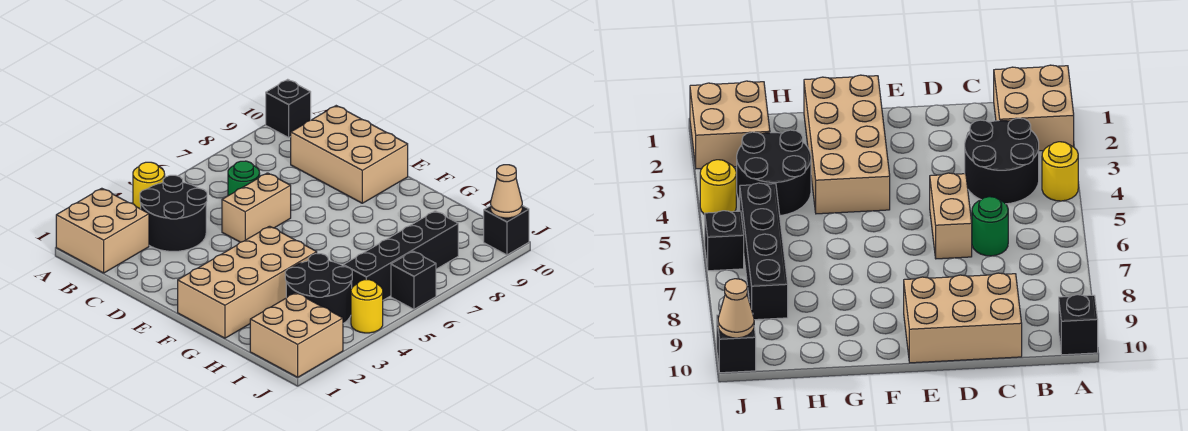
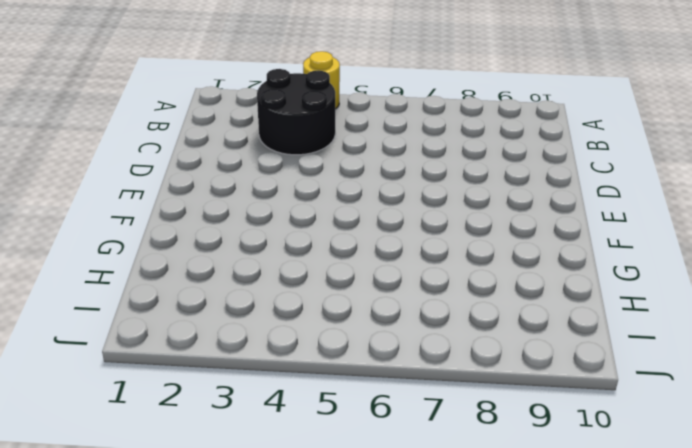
none -> tan 2x2 brick [56,188,149,273]
none -> black 1x1 brick [266,79,311,138]
none -> green 1x1 round brick [228,161,260,196]

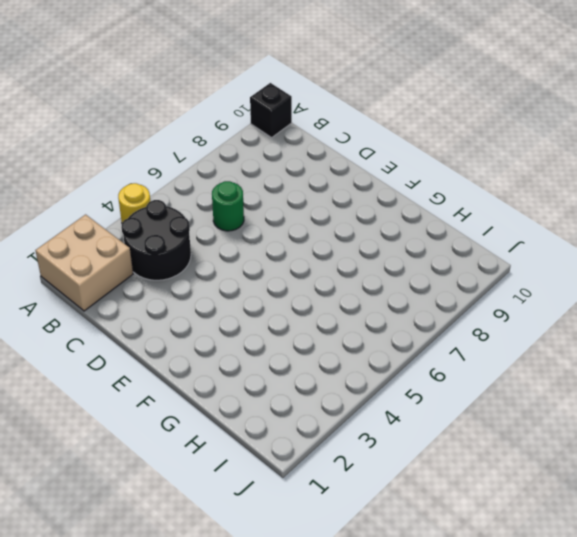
none -> tan 2x3 brick [291,106,408,203]
none -> tan 1x2 brick [222,173,291,242]
none -> tan 2x4 brick [178,226,317,338]

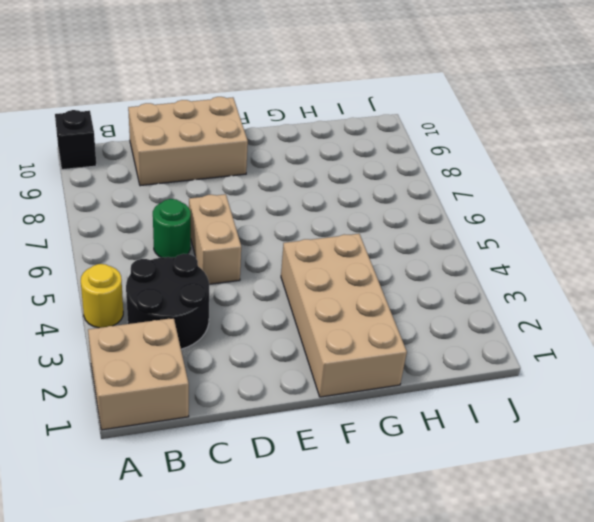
none -> black 2x2 round brick [285,254,352,323]
none -> tan 2x2 brick [250,293,343,377]
none -> black 1x4 brick [343,211,458,300]

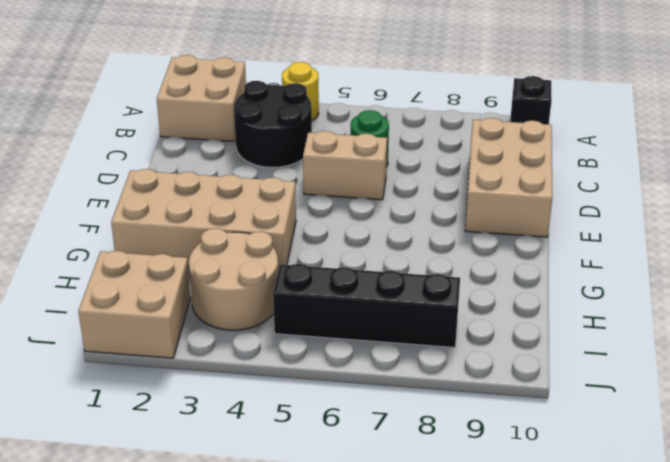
tan 2x2 round brick [189,228,278,330] -> black 2x2 round brick [285,254,352,323]
none -> yellow 1x1 round brick [351,280,383,333]
none -> black 1x1 brick [391,251,436,309]
none -> black 1x1 brick [484,206,529,255]

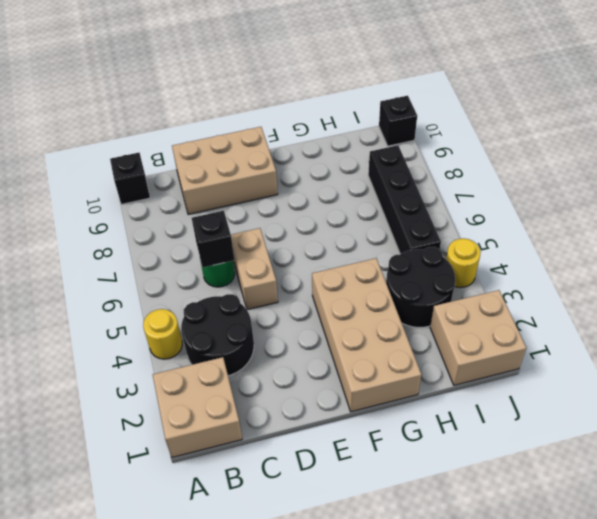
black 1x1 brick [192,211,234,267] -> black 1x1 brick moved to [391,251,436,309]
none -> tan 1x1 cone [491,165,522,218]

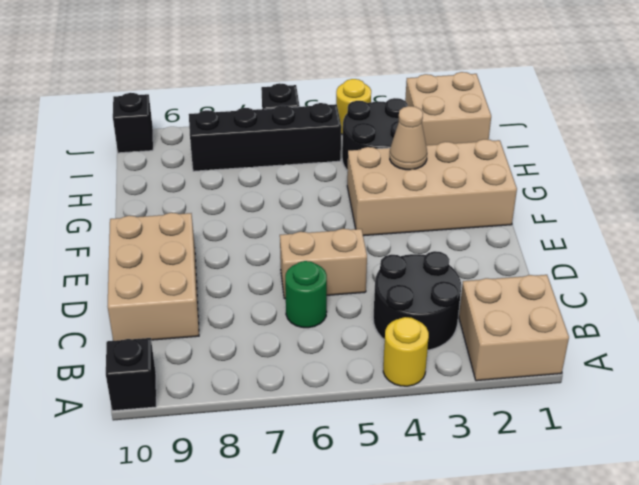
tan 1x1 cone [390,106,427,170] -> tan 1x1 cone moved to [491,165,522,218]

